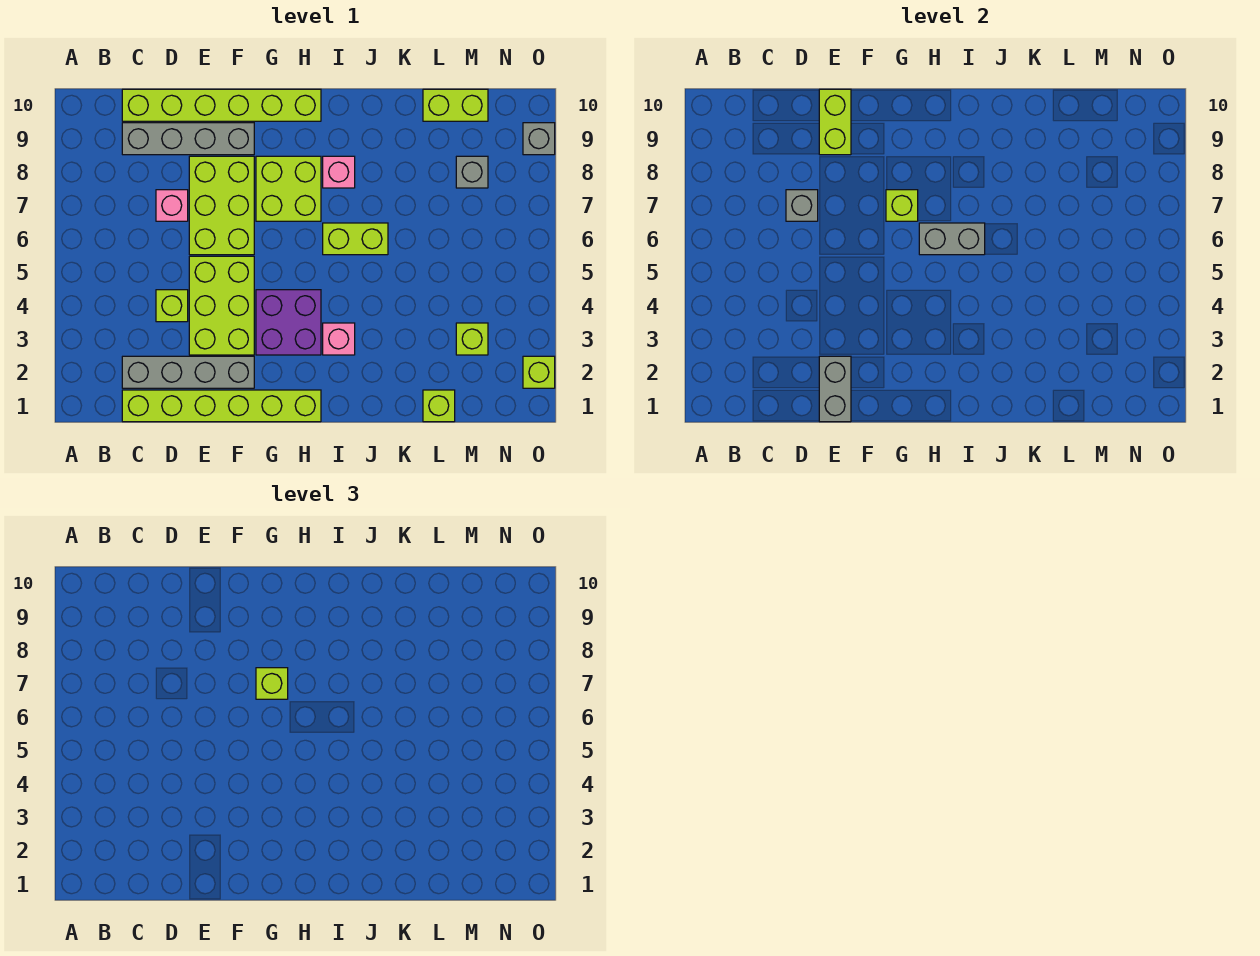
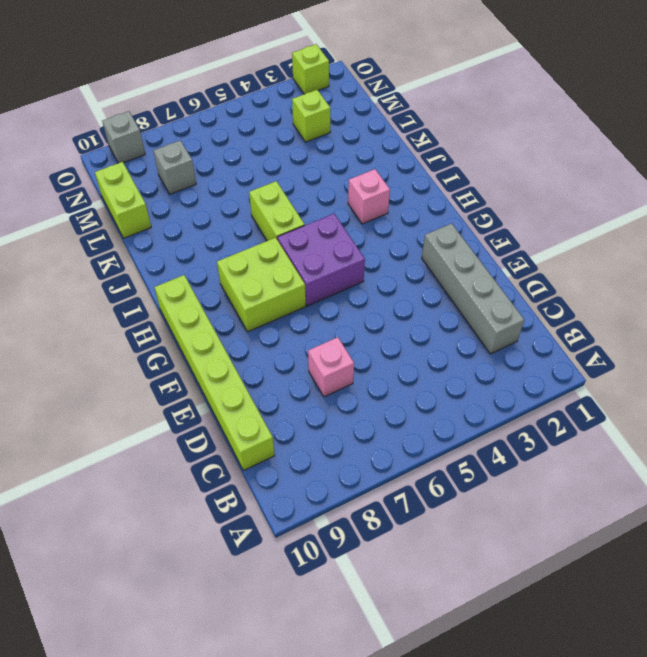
purple 2x2 brick [277,214,365,306] -> purple 2x2 brick moved to [256,290,321,355]
none -> lime 1x6 brick [122,390,321,422]
none -> grey 1x4 brick [122,123,254,155]
none -> lime 1x1 brick [156,290,188,322]

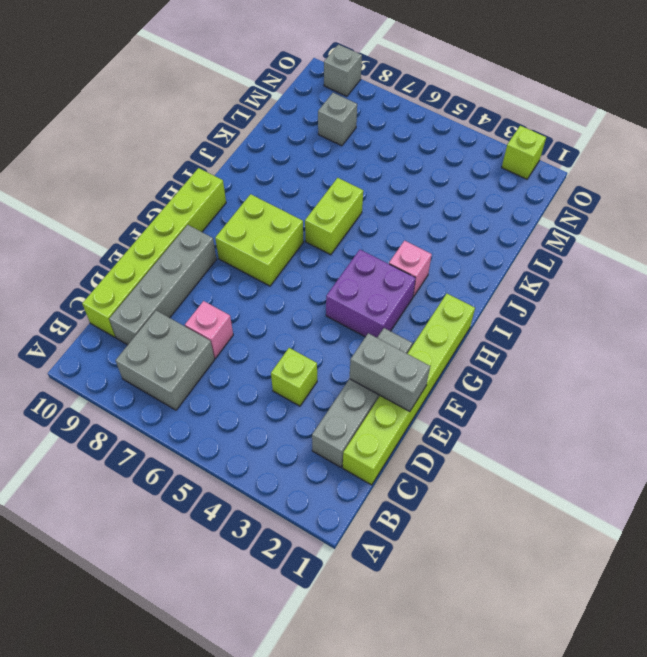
grey 2x2 brick [116,311,214,410] -> none
none -> lime 2x3 brick [189,256,254,355]
none -> lime 2x3 brick [189,156,254,255]
none -> pink 1x1 brick [323,156,355,188]

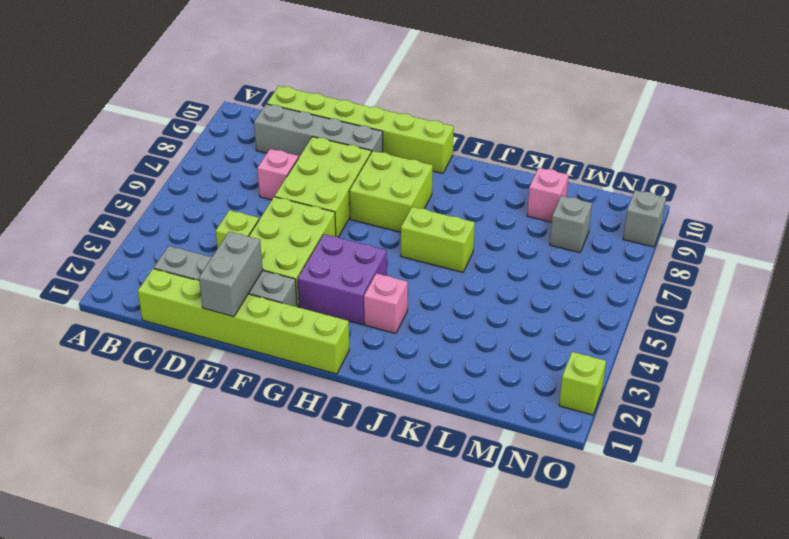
pink 1x1 brick [527,168,569,222] -> pink 1x1 brick moved to [323,156,355,188]
none -> lime 1x1 brick [423,390,455,422]
none -> lime 1x2 brick [423,89,488,121]
none -> lime 1x1 brick [456,323,488,355]

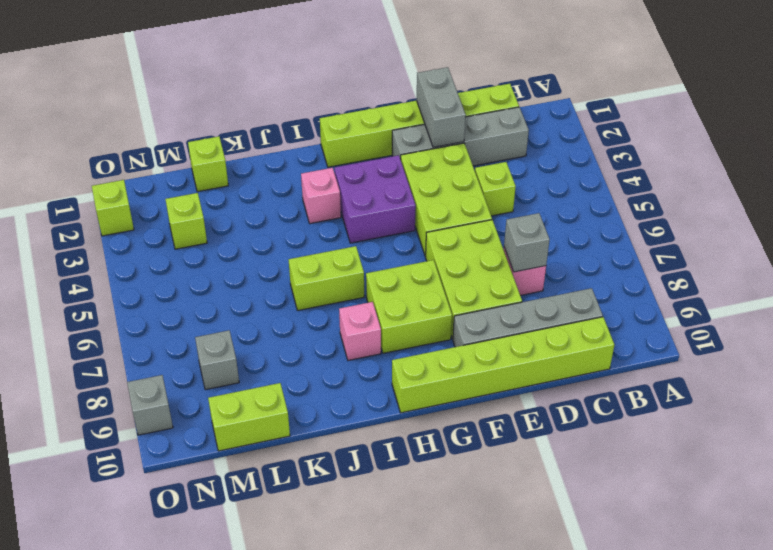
none -> lime 1x2 brick [819,89,851,155]
none -> lime 1x1 brick [886,190,918,221]
none -> grey 1x2 brick [919,223,985,255]

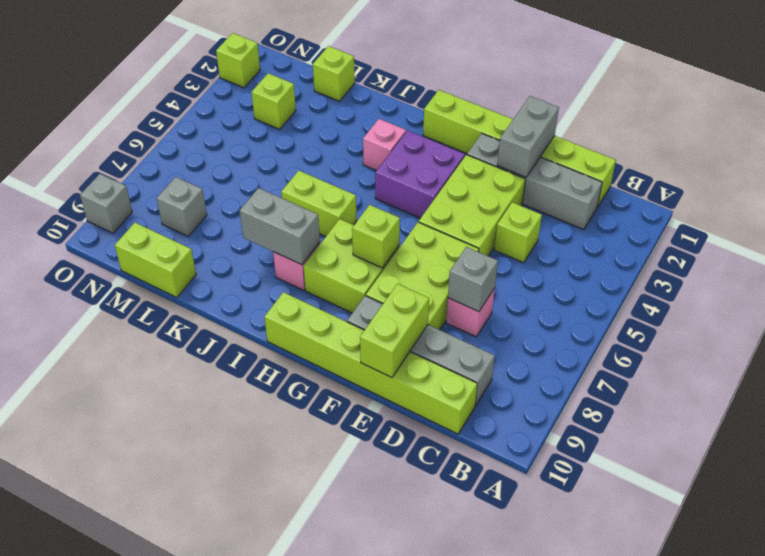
grey 1x2 brick [240,188,320,265] -> grey 1x2 brick moved to [919,223,985,255]
none -> lime 1x1 brick [256,668,288,699]

